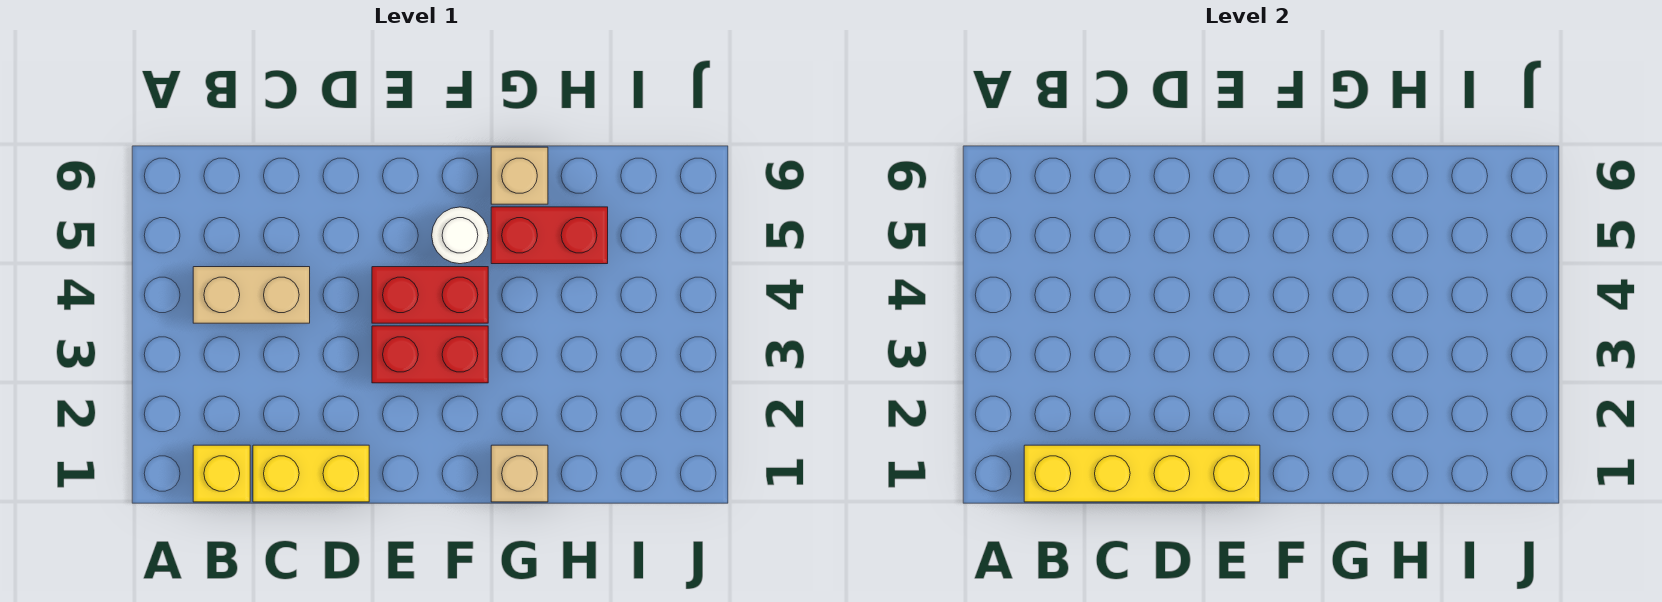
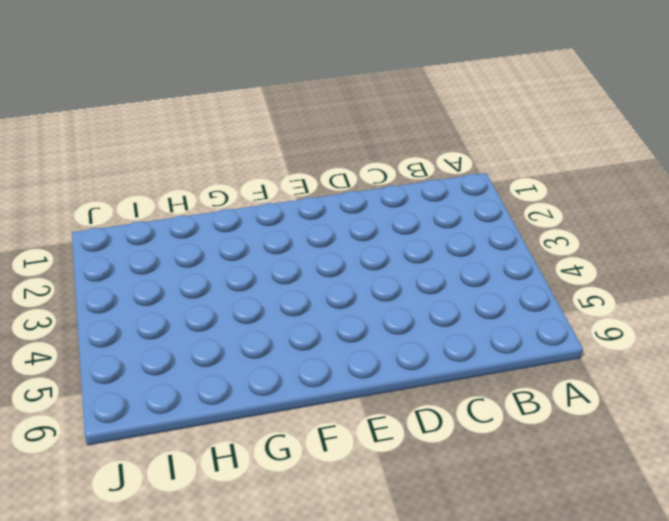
none -> yellow 1x1 brick [193,445,250,502]
none -> tan 1x2 brick [193,267,310,323]

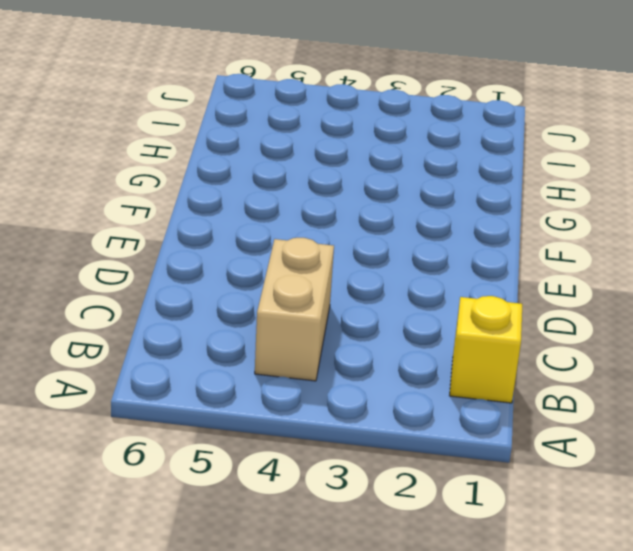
none -> yellow 1x2 brick [253,445,369,502]
none -> red 1x2 brick [372,326,488,383]

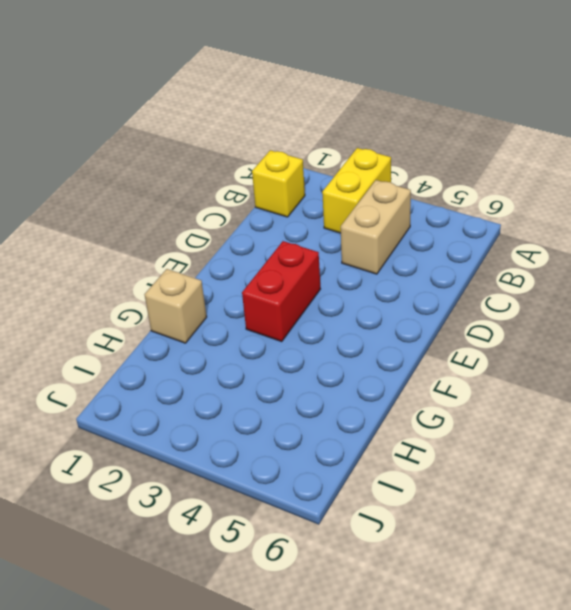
yellow 1x2 brick [322,148,391,233] -> yellow 1x2 brick moved to [253,445,369,502]
none -> red 1x2 brick [372,267,488,323]
none -> white 1x1 round brick [432,207,488,264]

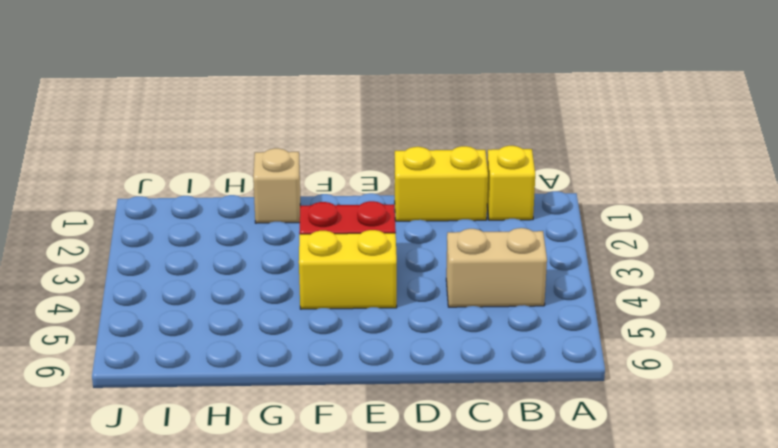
yellow 1x2 brick [299,230,397,309] -> red 1x2 brick [372,267,488,323]
none -> white 1x1 round brick [432,207,488,264]
none -> red 1x2 brick [491,207,608,264]

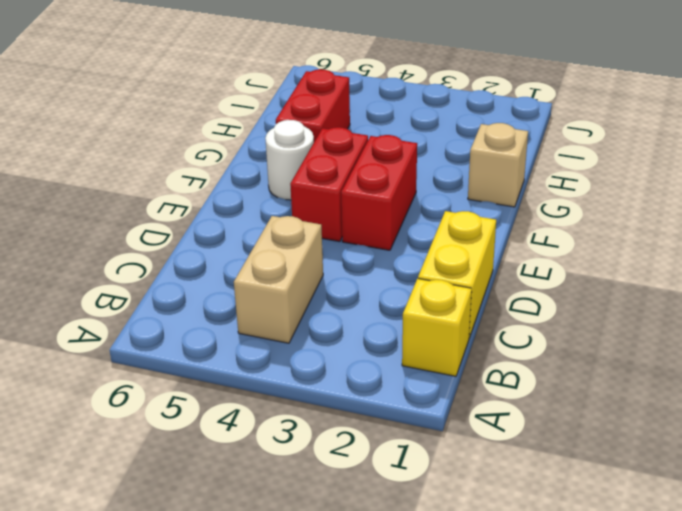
none -> tan 1x1 brick [491,147,548,204]
none -> yellow 1x4 brick [1024,445,1260,502]

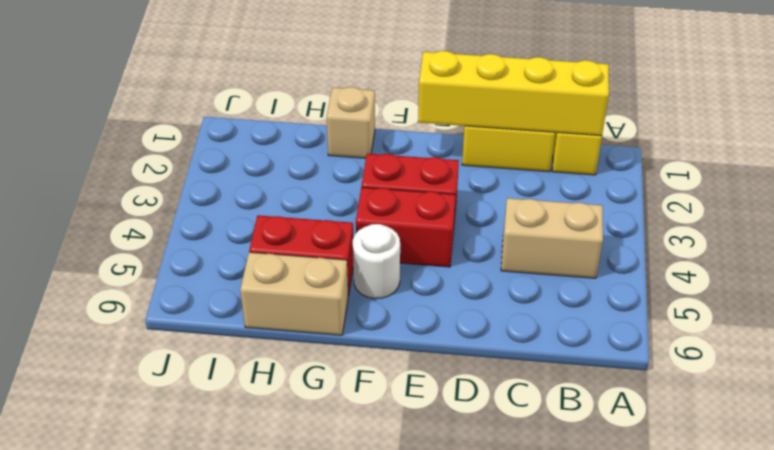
tan 1x2 brick [240,252,348,335] -> tan 1x1 brick [491,147,548,204]

